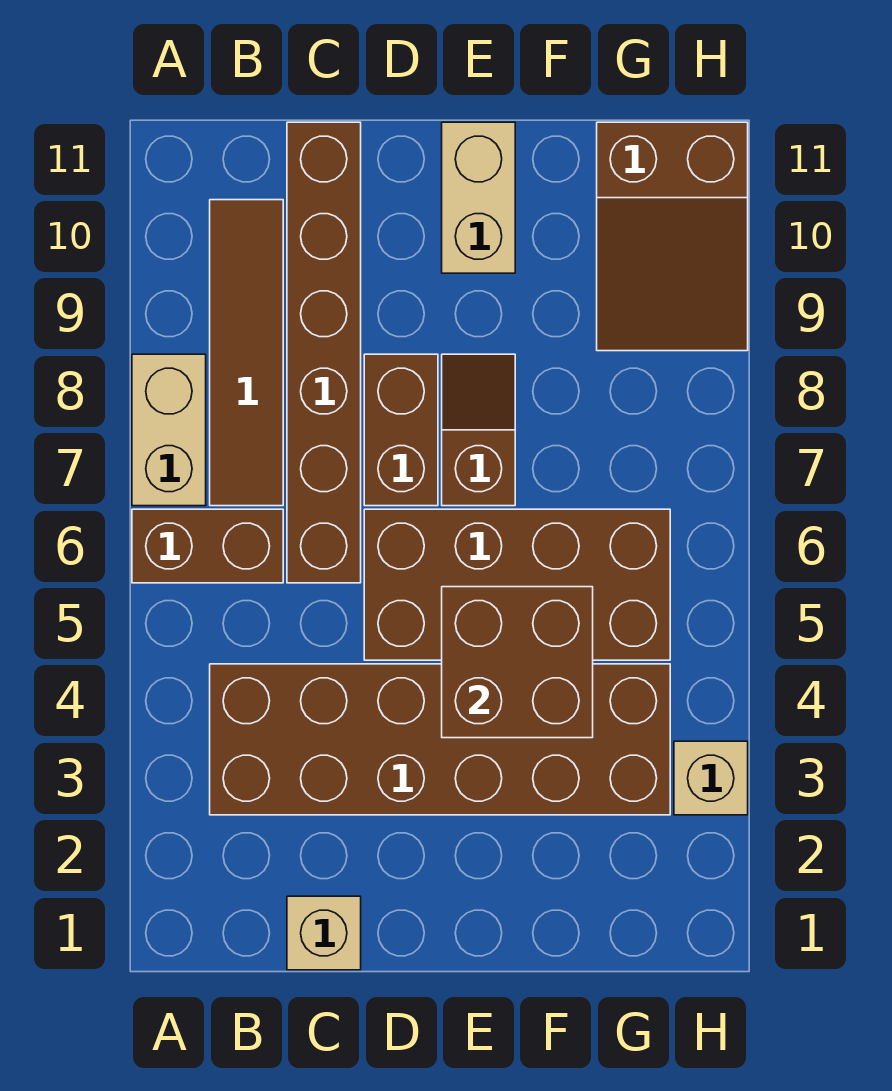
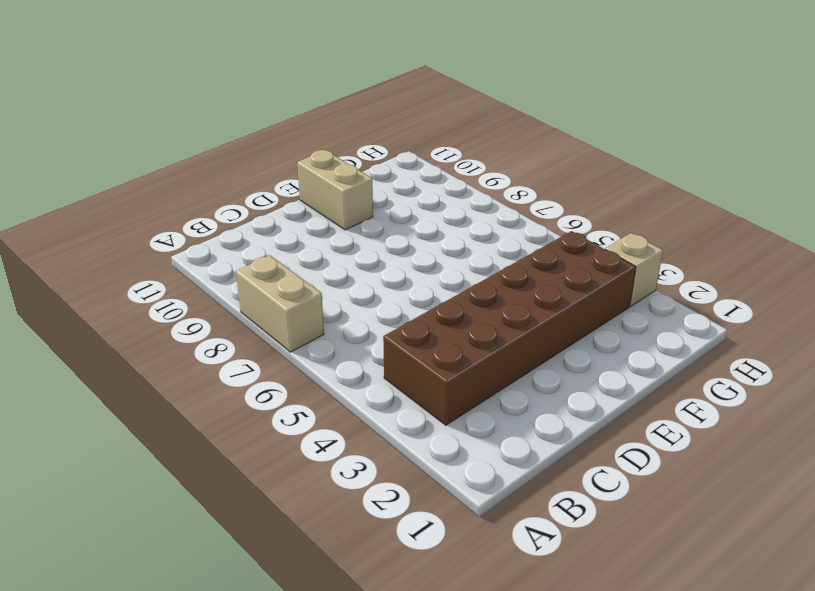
none -> brown 1x2 brick [132,509,283,583]
none -> brown 1x4 tile [210,200,283,506]
none -> tan 1x1 brick [287,896,361,970]

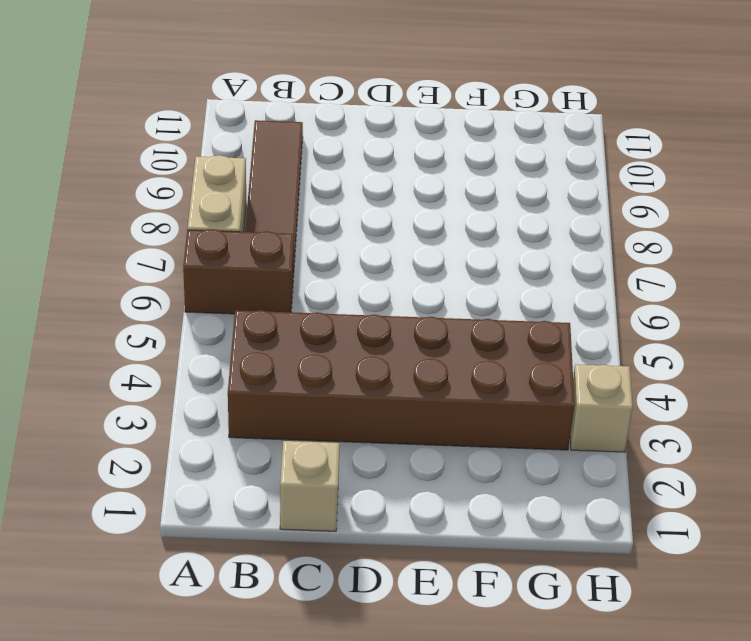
none -> brown 1x6 brick [287,122,361,583]
none -> brown 2x4 brick [364,509,670,660]
none -> brown 1x2 brick [364,354,438,506]

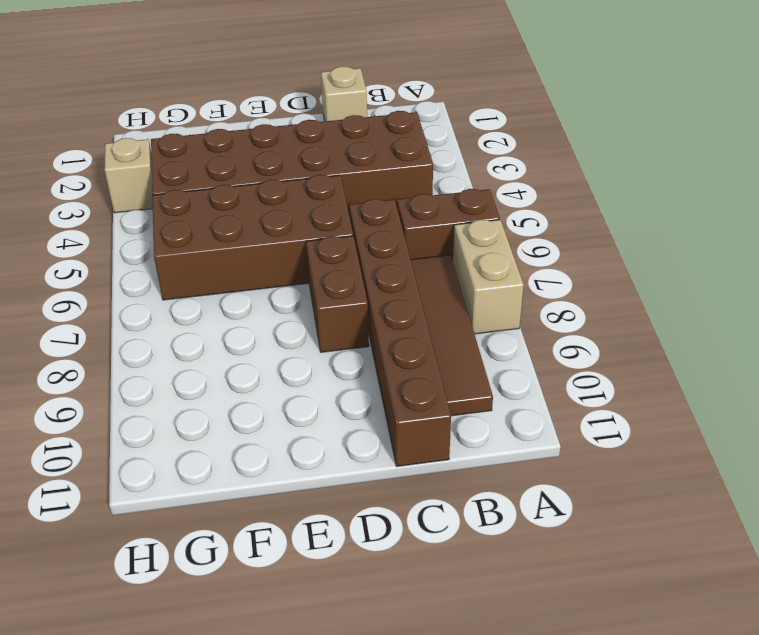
none -> brown 1x2 slope [442,354,515,506]
none -> tan 1x2 brick [442,122,515,273]
none -> brown 2x3 slope [597,122,748,351]

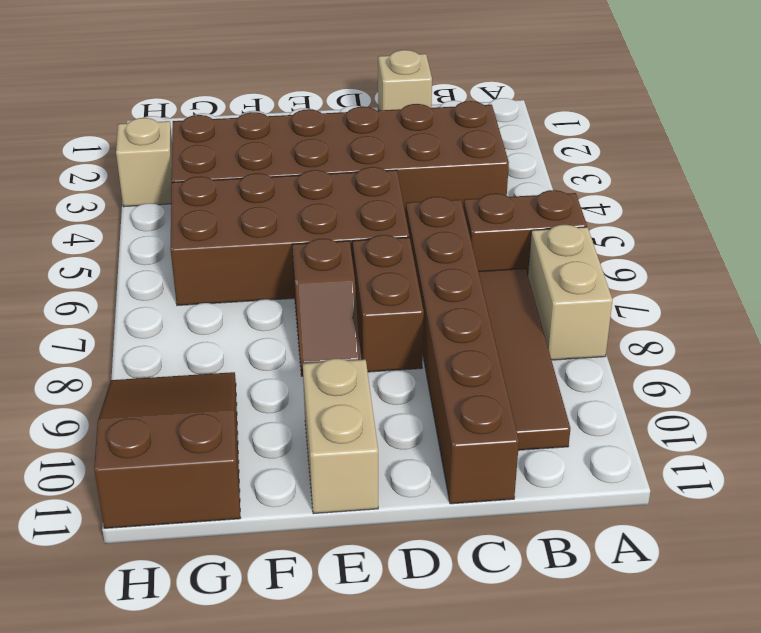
none -> brown 2x2 brick [442,587,593,738]

